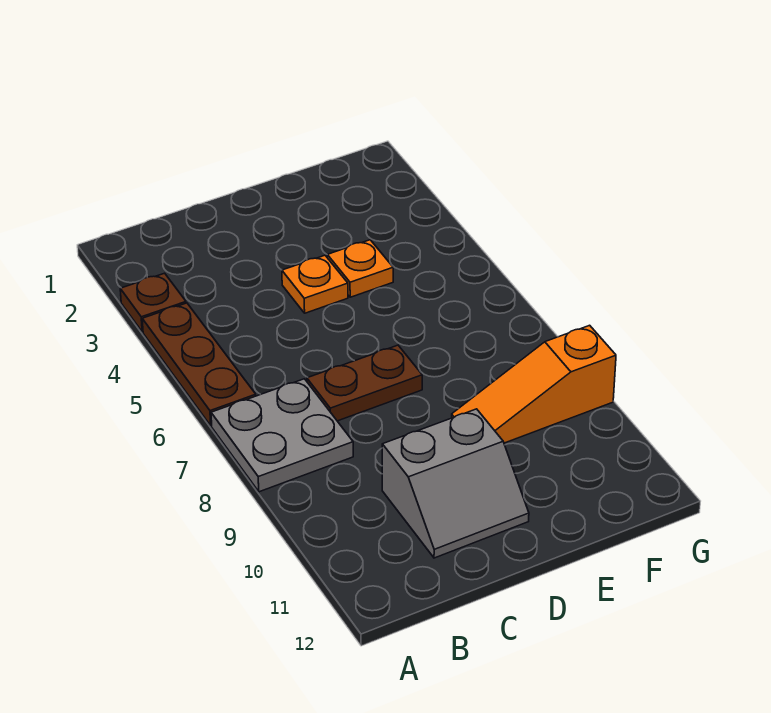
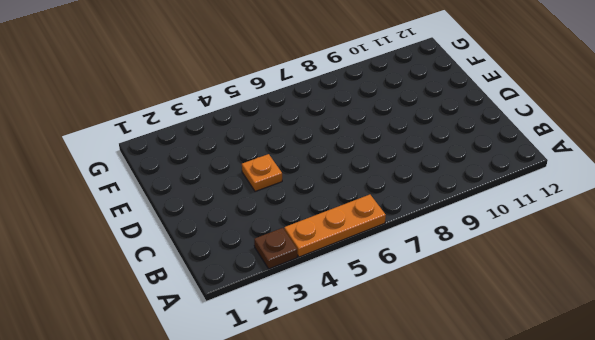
orange 1x3 plate [284,195,386,257] -> brown 1x3 plate [142,303,256,426]
none -> grey 2x2 plate [211,379,353,492]
none -> brown 1x2 plate [307,345,422,421]

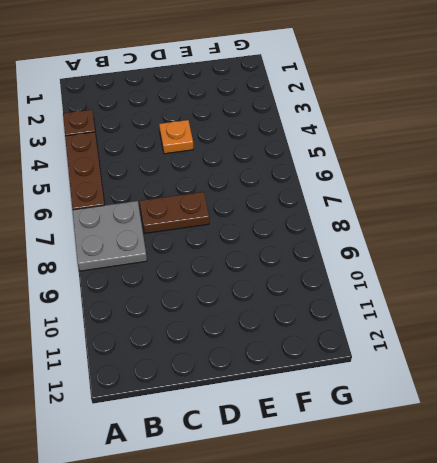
none -> grey 2x2 slope [382,409,529,558]
none -> orange 1x1 plate [327,240,393,297]

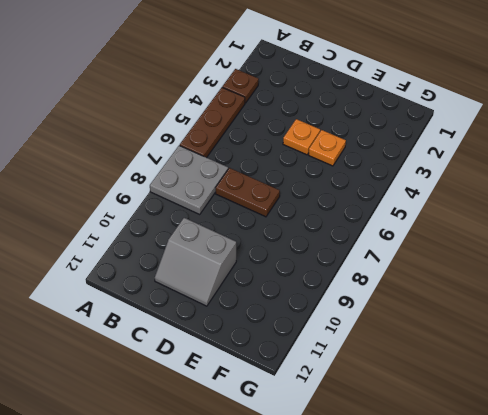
none -> orange 1x3 slope [452,325,616,443]

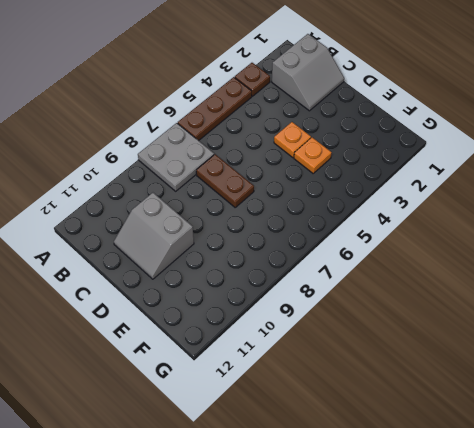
grey 2x2 slope [272,34,344,111] -> none
none -> orange 1x3 slope [452,325,616,443]

